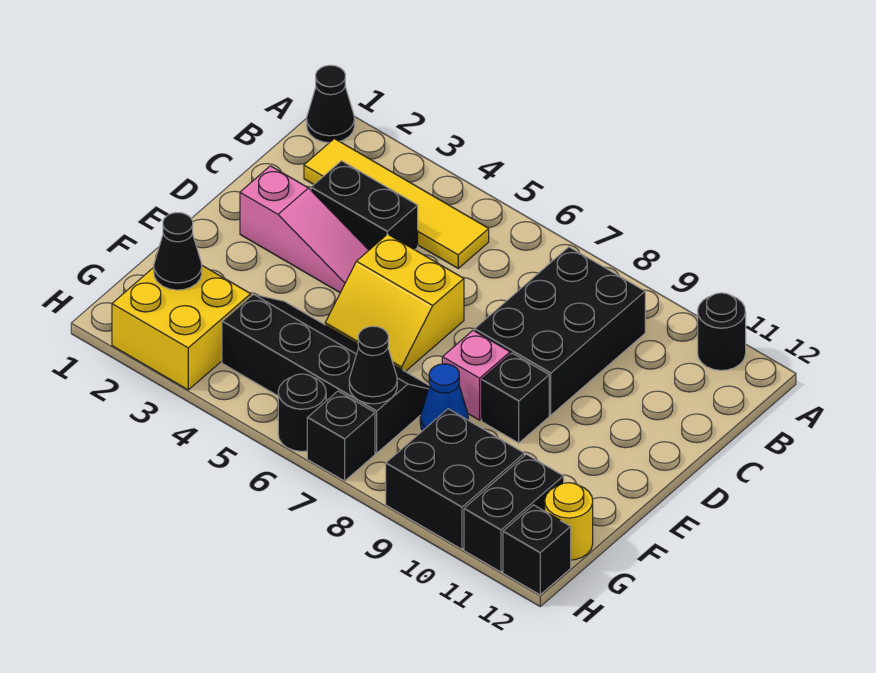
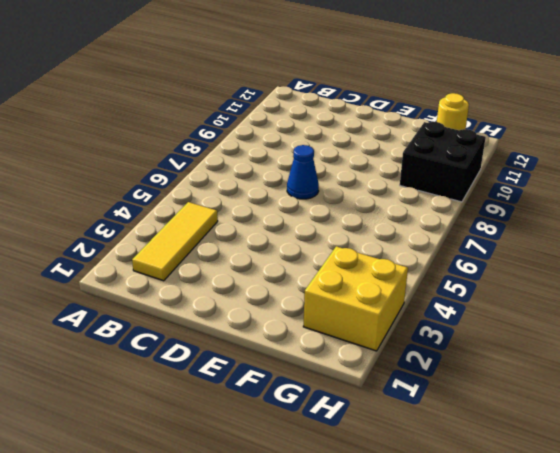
yellow 1x3 tile [132,202,218,281] -> yellow 1x4 tile [304,139,489,268]
blue 1x1 cone [287,145,319,199] -> blue 1x1 cone moved to [420,364,468,431]
none -> black 1x1 cone [307,65,355,143]
none -> black 1x1 round brick [698,293,746,370]
none -> black 2x3 brick [474,247,645,415]

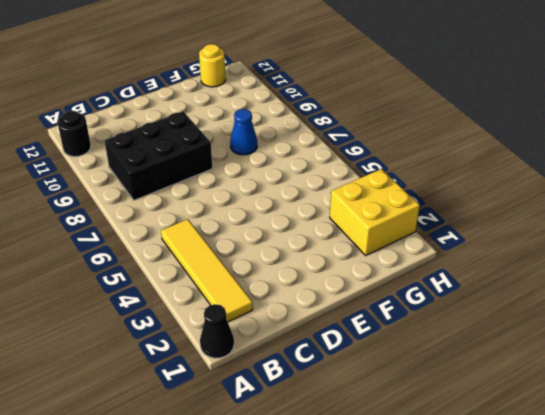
none -> black 1x2 brick [311,161,418,250]
none -> pink 1x3 slope [240,166,369,293]
none -> yellow 2x2 slope [325,234,464,372]

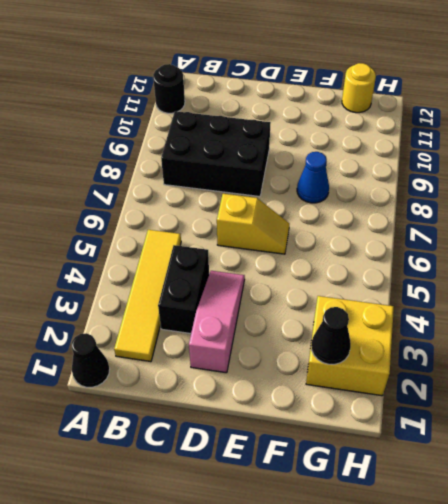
yellow 1x2 slope [217,194,289,254] -> yellow 2x2 slope [325,234,464,372]
none -> pink 1x1 brick [442,331,510,420]
none -> black 1x1 brick [482,353,549,443]
none -> black 2x4 slope [222,294,429,453]

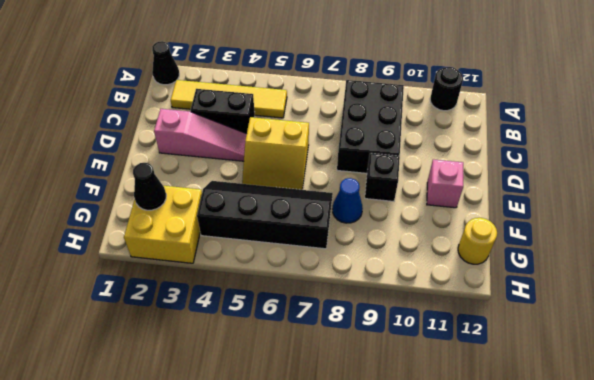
pink 1x1 brick [427,159,463,208] -> pink 1x1 brick moved to [442,331,510,420]
none -> black 2x2 brick [386,409,524,549]
none -> black 1x2 brick [464,454,564,572]
none -> black 1x1 round brick [278,374,326,451]

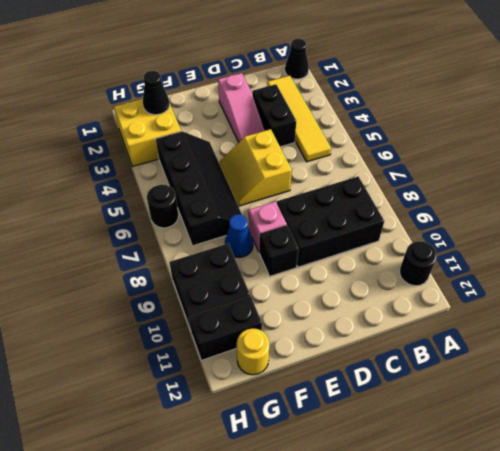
none -> black 1x1 brick [307,391,375,481]
none -> black 1x1 brick [503,505,571,595]
none -> black 1x1 cone [349,326,397,404]

